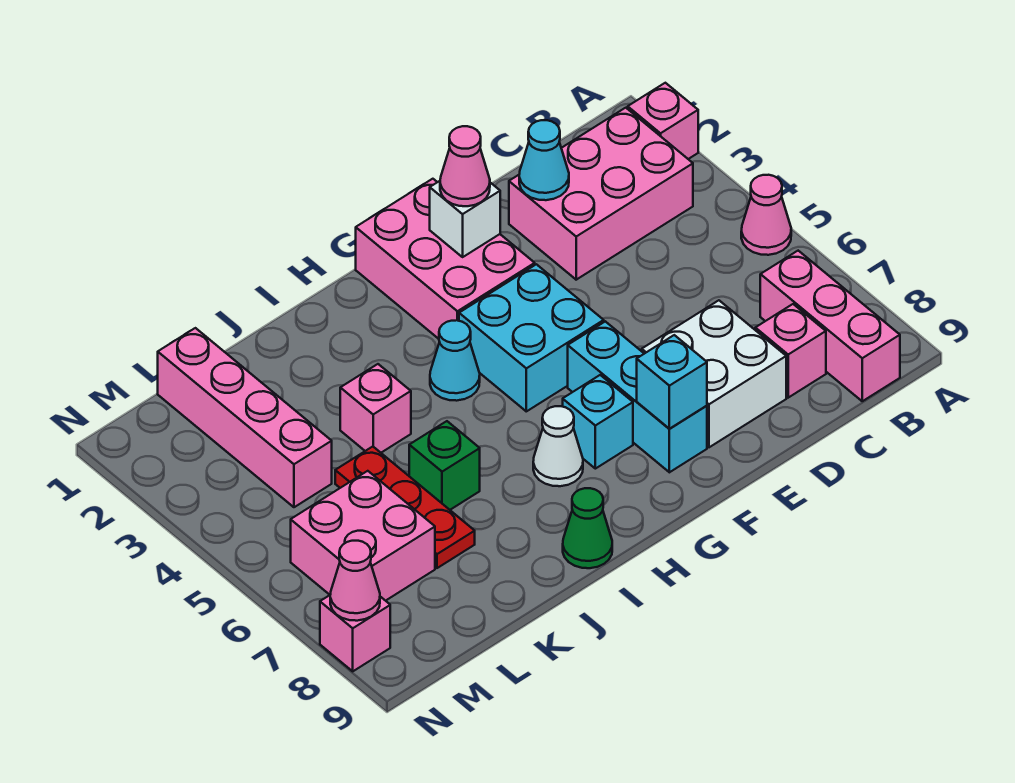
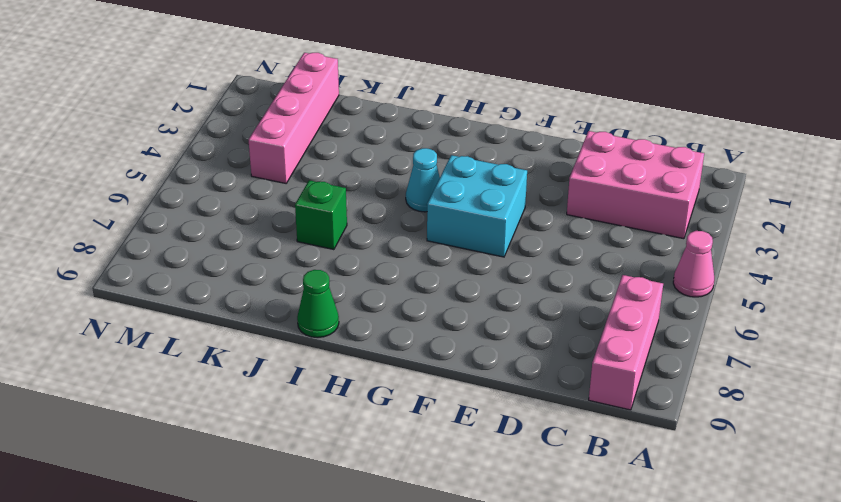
none -> pink 1x1 brick [628,83,698,159]
none -> pink 1x1 brick [755,304,826,398]
none -> white 2x2 brick [642,300,786,447]

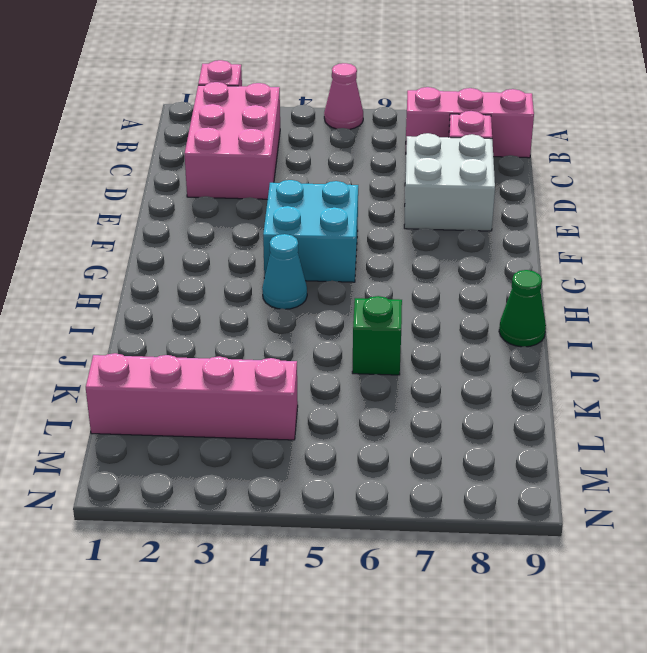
none -> pink 2x3 brick [356,179,535,339]
none -> cyan 1x3 brick [568,321,707,472]
none -> cyan 1x1 brick [563,375,633,469]

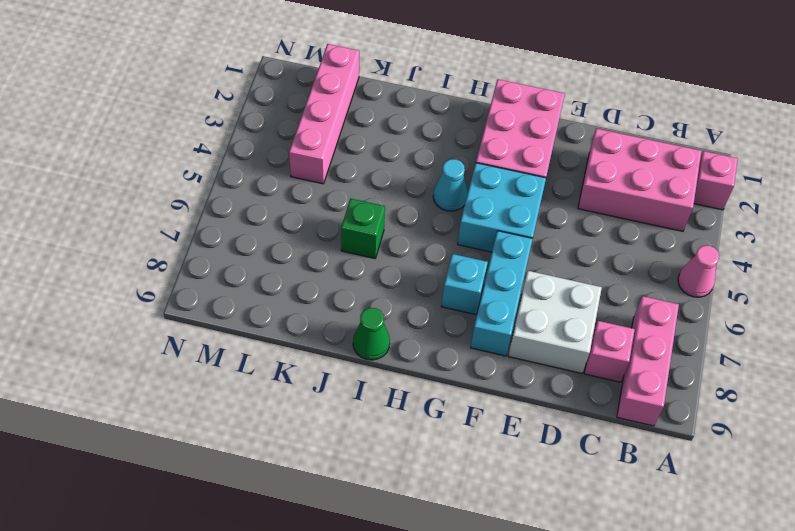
none -> white 1x1 cone [533,406,583,486]
none -> pink 1x1 brick [340,364,411,453]
none -> red 1x3 plate [335,447,475,568]

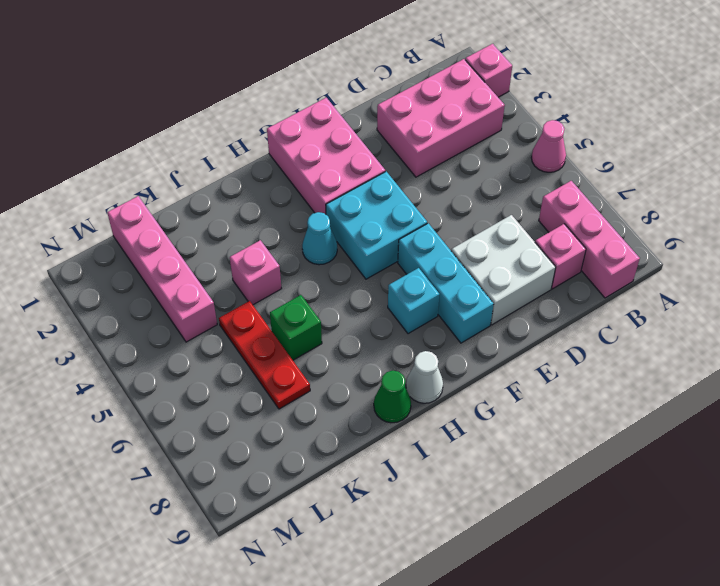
white 1x1 cone [406,351,443,403] -> white 1x1 cone moved to [533,406,583,486]
none -> pink 2x2 brick [291,471,435,601]
none -> pink 1x1 brick [320,595,390,671]
none -> cyan 1x1 cone [519,120,569,200]

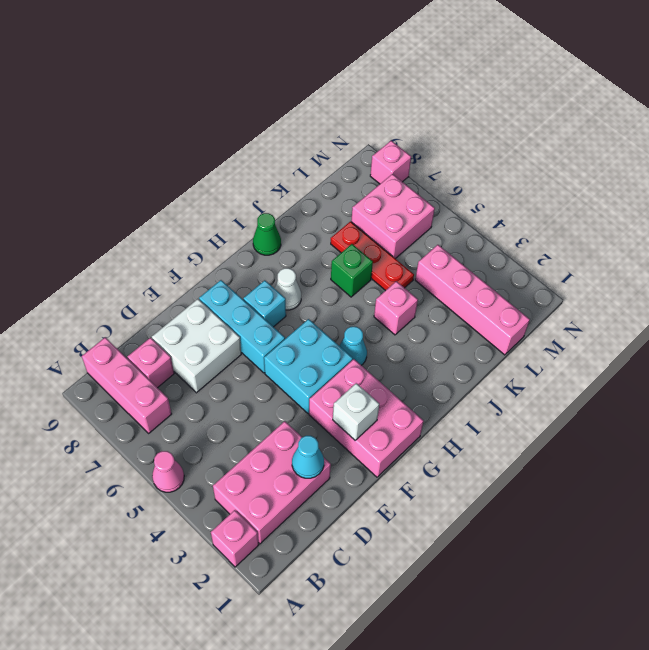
none -> cyan 1x1 brick [637,335,707,429]
none -> pink 1x1 cone [330,541,380,621]
none -> pink 1x1 cone [440,126,490,206]

